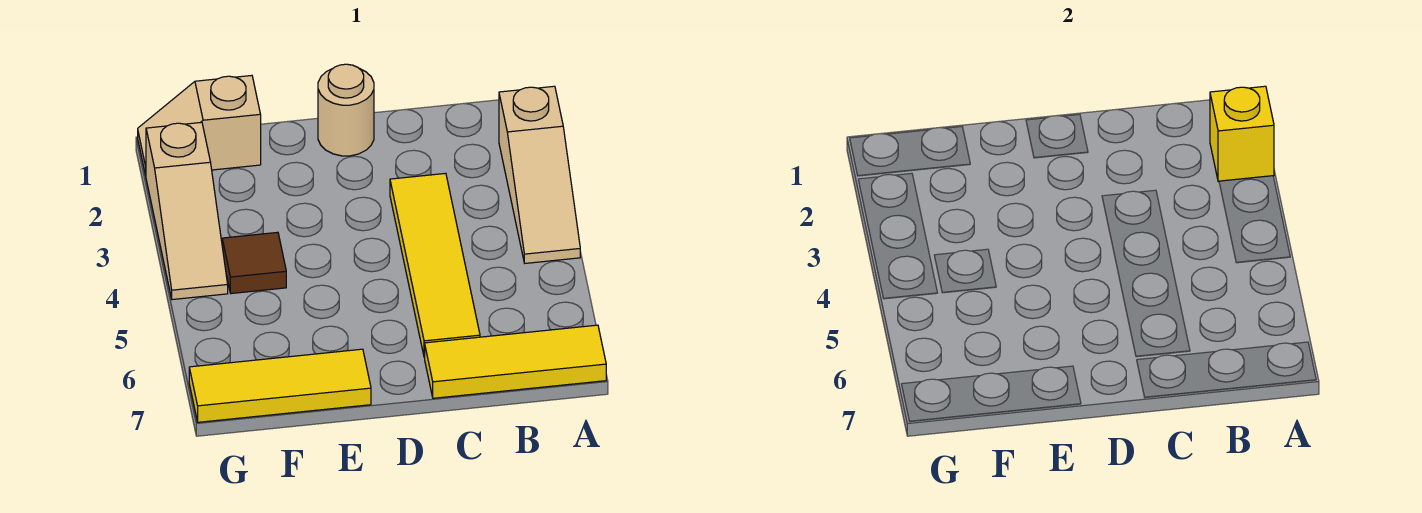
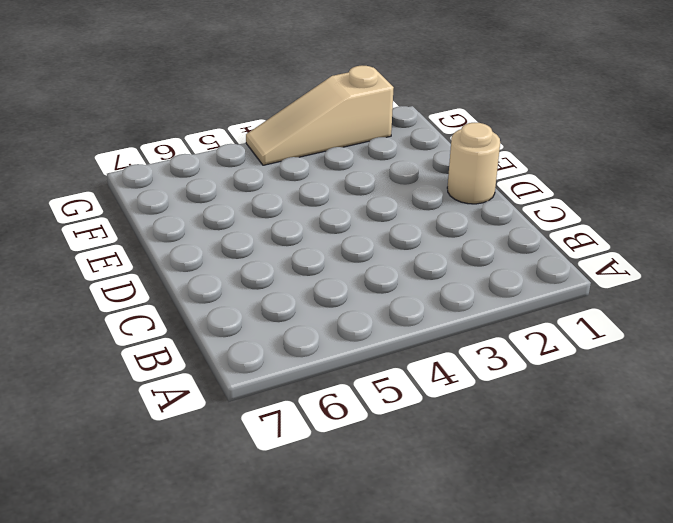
none -> tan 1x3 slope [499,86,580,263]
none -> yellow 1x3 tile [425,325,606,398]

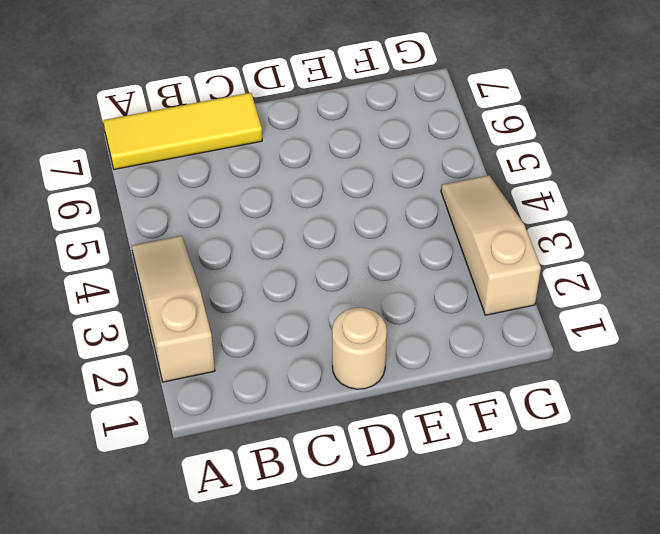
none -> yellow 1x4 tile [390,173,480,357]
none -> yellow 1x3 tile [189,349,371,422]

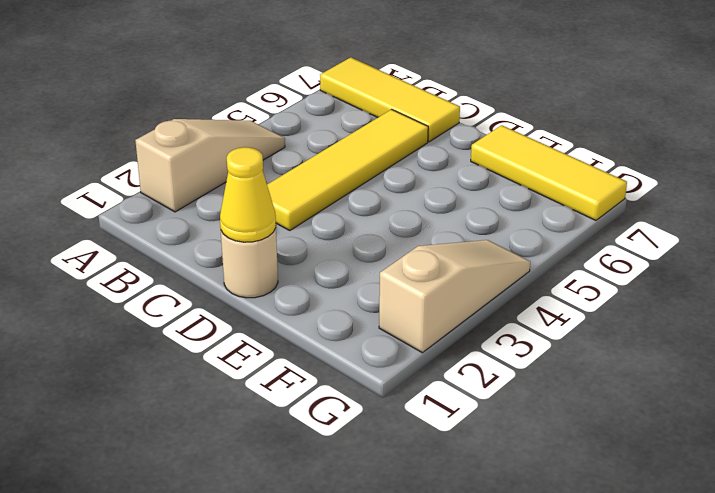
yellow 1x1 cone [220,147,276,242] -> none
none -> tan 1x2 slope [138,75,261,175]
none -> brown 1x1 tile [222,232,286,294]

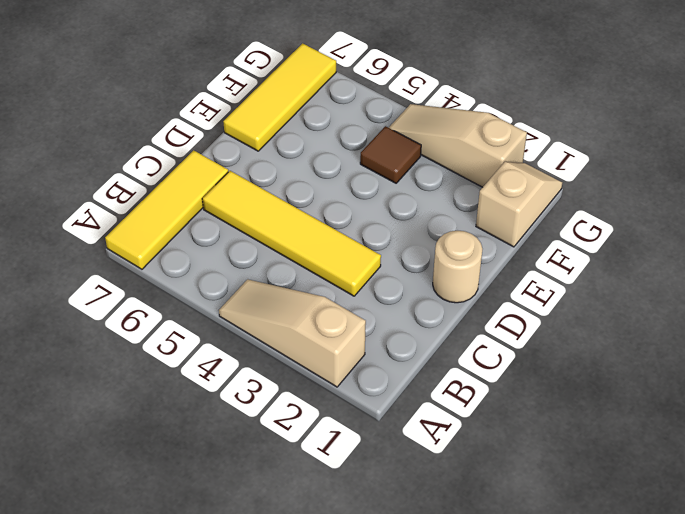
none -> yellow 1x1 brick [1210,86,1274,182]

